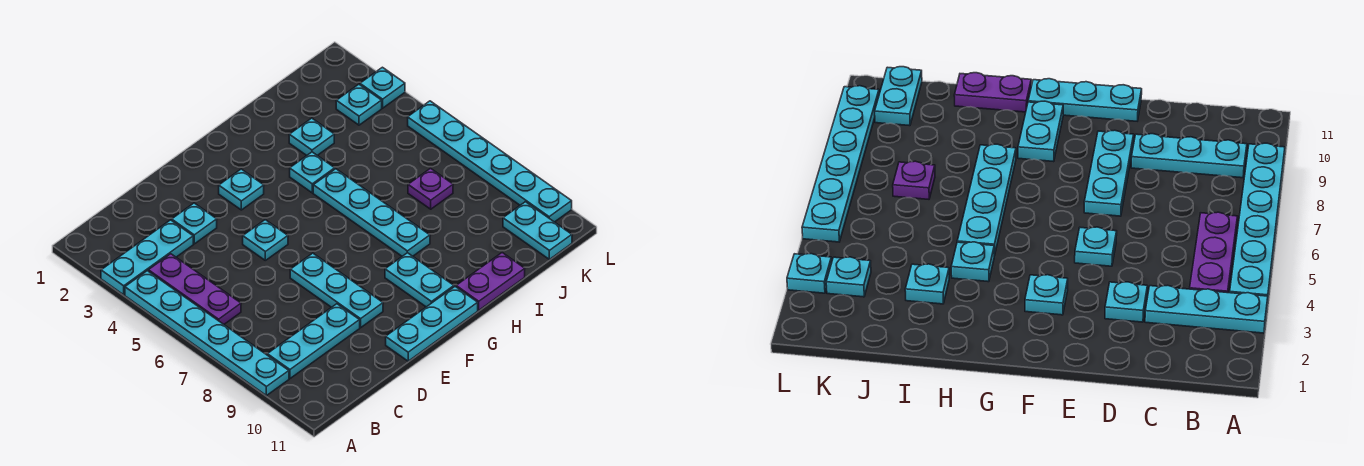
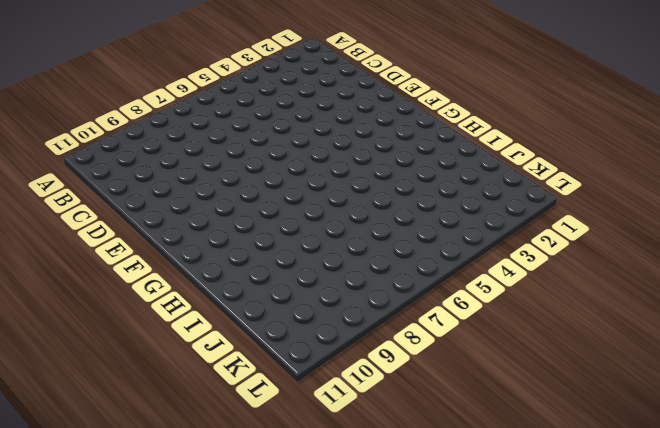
none -> cyan 1x3 plate [101,220,193,295]
none -> cyan 1x6 plate [125,271,289,396]
none -> purple 1x3 plate [148,254,241,324]

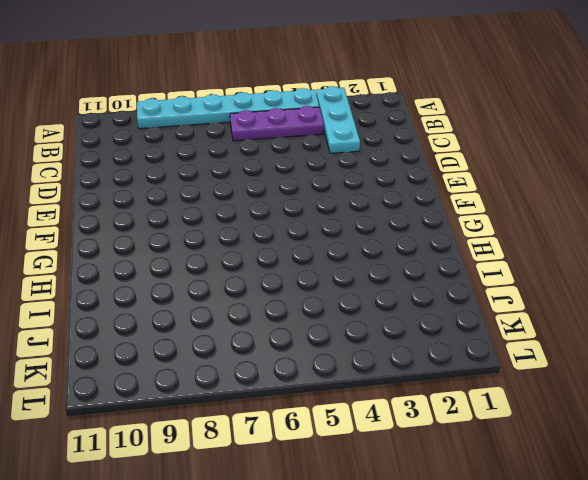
none -> cyan 1x3 plate [267,304,360,378]
none -> cyan 1x1 plate [172,203,217,244]
none -> cyan 1x1 plate [243,220,288,260]

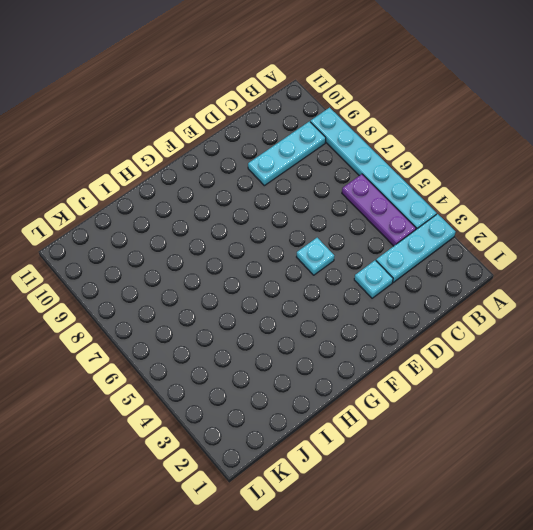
none -> cyan 1x3 plate [290,253,383,328]
none -> cyan 1x3 plate [386,287,478,361]
none -> cyan 1x1 plate [219,169,264,210]

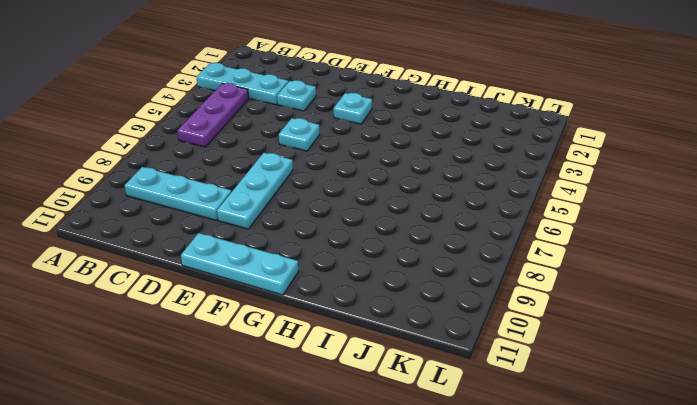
none -> cyan 1x6 plate [125,271,289,396]
none -> cyan 1x2 plate [385,253,454,307]
none -> cyan 1x1 plate [290,152,335,193]

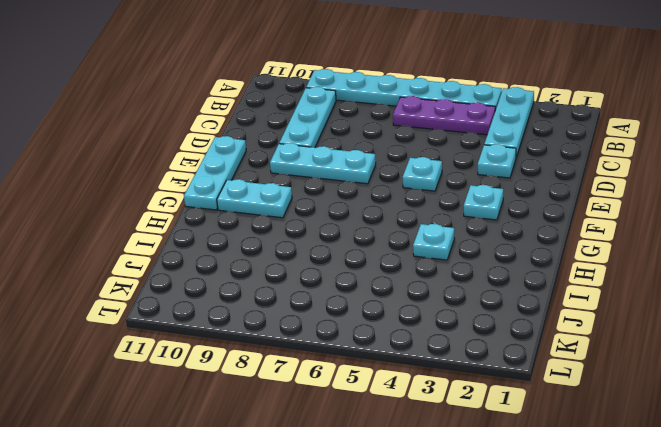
none -> cyan 1x4 plate [313,169,430,256]
none -> purple 1x2 plate [456,253,525,310]
none -> cyan 1x1 plate [289,118,334,155]

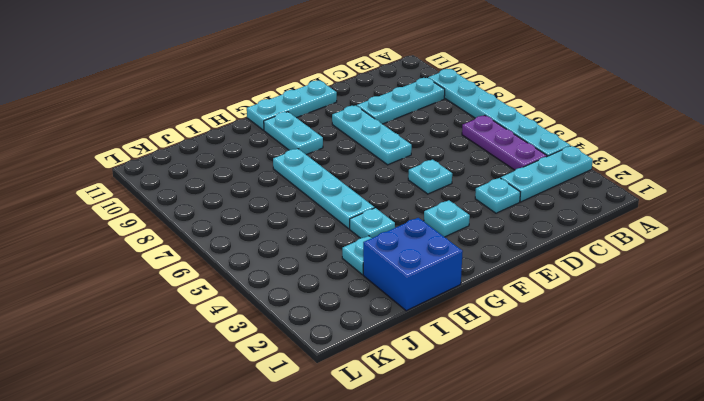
blue 2x2 brick [363,218,463,311] -> none
none -> purple 1x2 plate [456,253,525,310]
none -> purple 1x1 plate [408,168,453,209]
none -> cyan 1x1 plate [336,84,382,125]

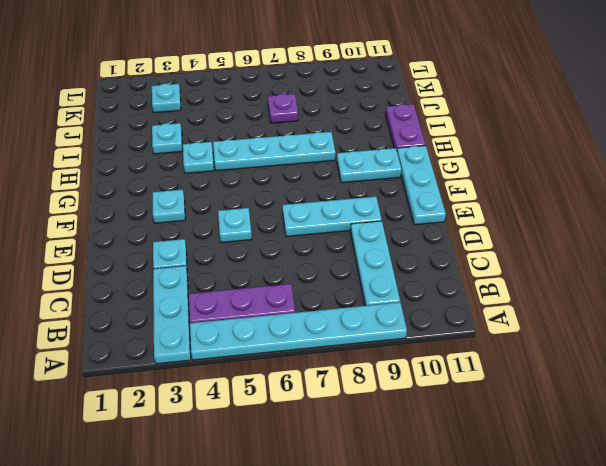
none -> cyan 1x2 plate [503,202,572,259]
none -> cyan 1x1 plate [360,67,405,108]
none -> cyan 1x6 plate [408,101,572,222]

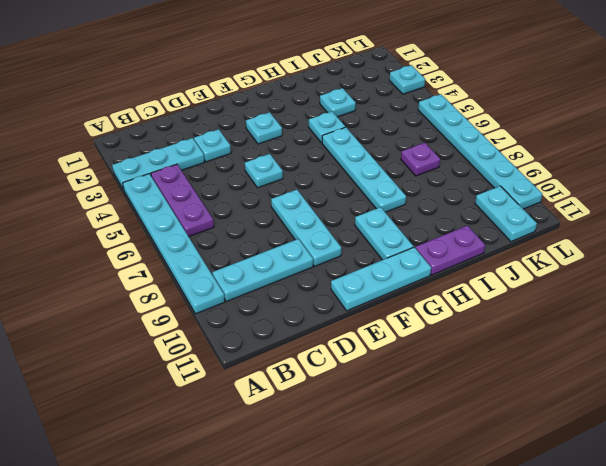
none -> cyan 1x1 plate [336,84,382,125]

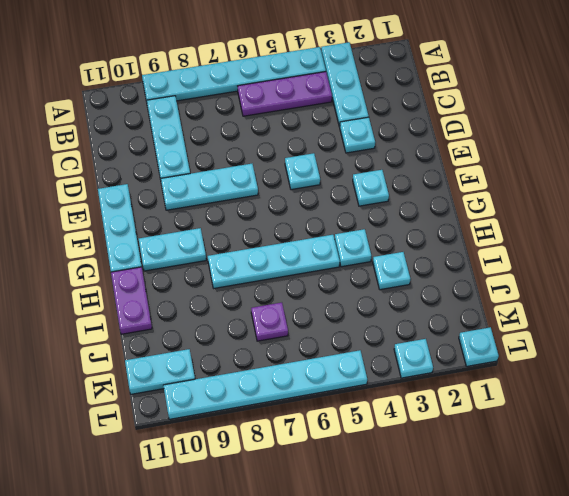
cyan 1x1 plate [459,327,499,366] -> cyan 1x1 plate moved to [336,84,382,125]

